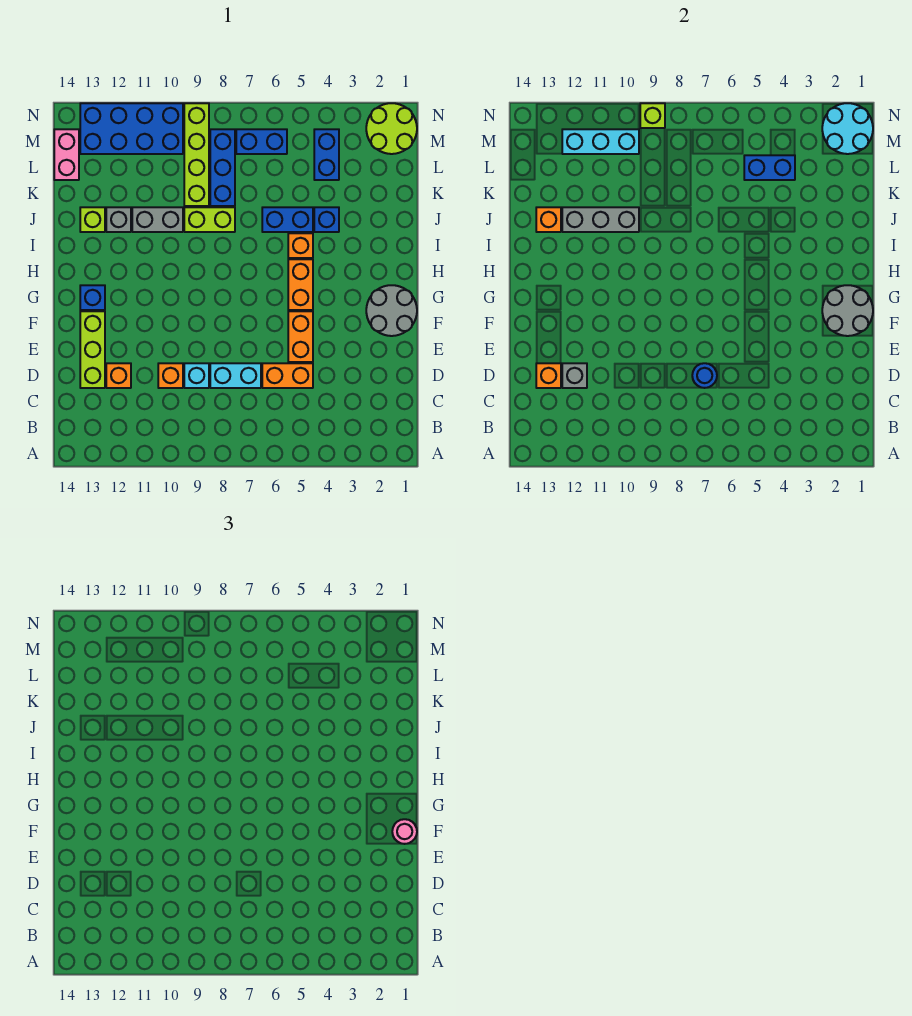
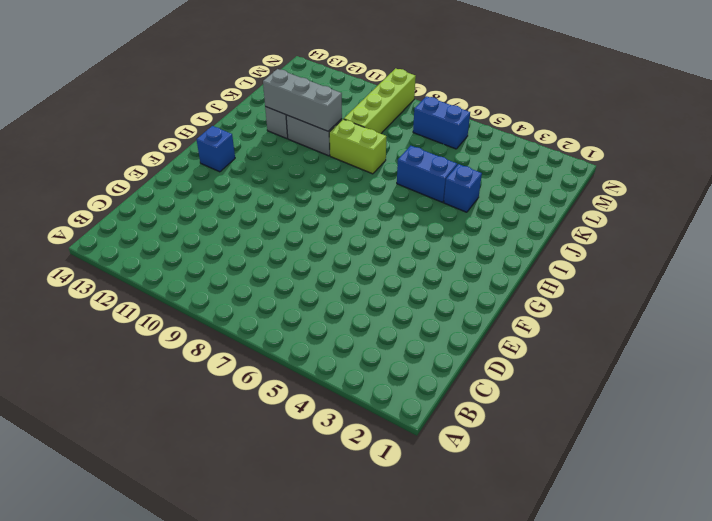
none -> orange 1x2 brick [262,363,313,388]
none -> cyan 1x2 brick [210,363,261,388]
none -> cyan 1x1 brick [184,363,209,388]
none -> orange 1x1 brick [158,363,183,388]

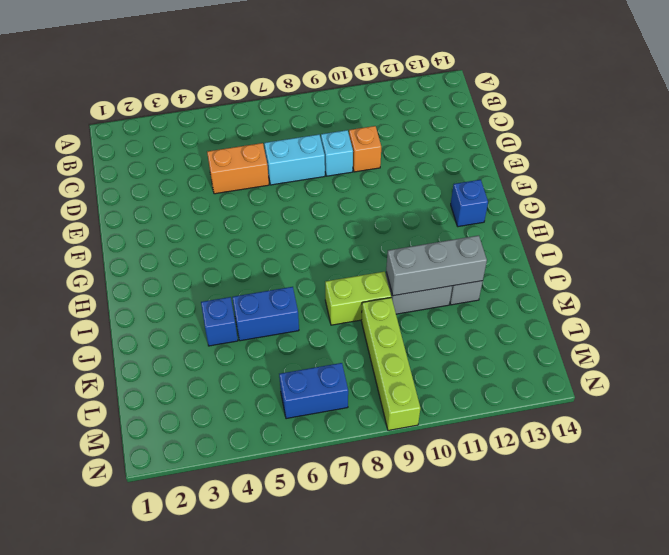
none -> orange 1x1 brick [106,363,131,388]
none -> lime 1x3 brick [80,311,105,388]
none -> orange 1x2 brick [288,311,313,362]
none -> grey 2x2 round brick [366,285,417,336]

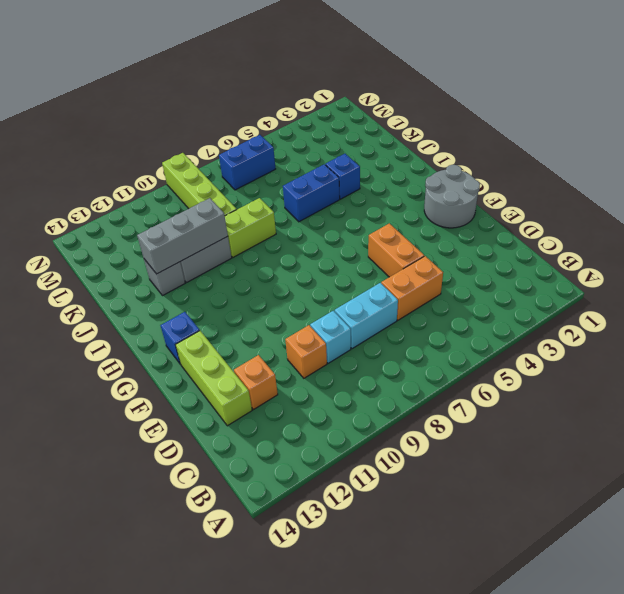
none -> orange 1x2 brick [288,259,313,310]
none -> orange 1x1 brick [288,233,313,258]
none -> lime 1x1 brick [80,207,105,232]
none -> blue 1x3 brick [210,129,235,206]

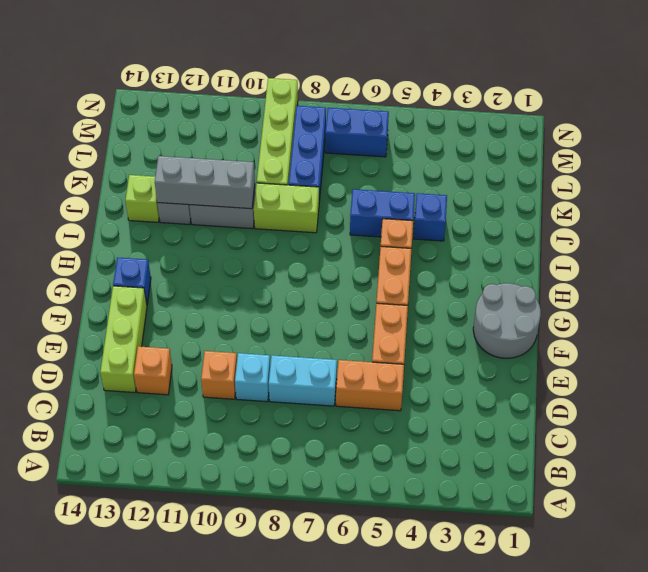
none -> blue 1x2 brick [314,129,339,180]
none -> pink 1x2 brick [54,129,79,180]
none -> lime 2x2 round brick [366,103,417,154]
none -> blue 2x4 brick [80,103,183,154]

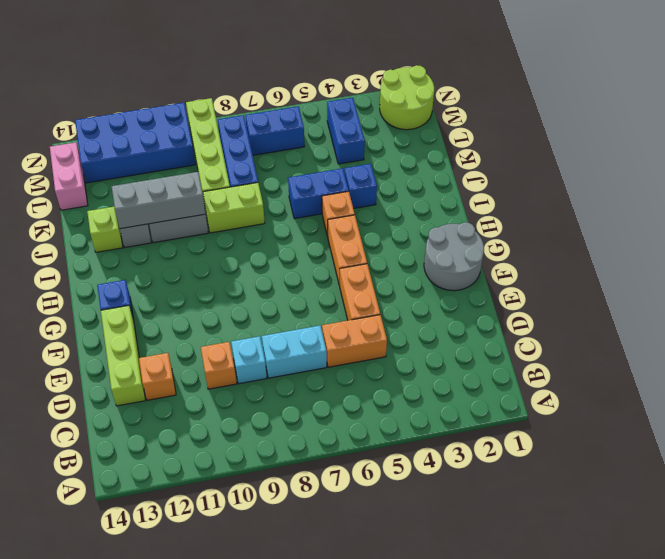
none -> blue 1x1 round brick [692,363,717,388]
none -> grey 1x1 brick [562,363,587,388]
none -> orange 1x1 brick [536,363,561,388]
none -> grey 2x2 round brick [822,285,873,336]

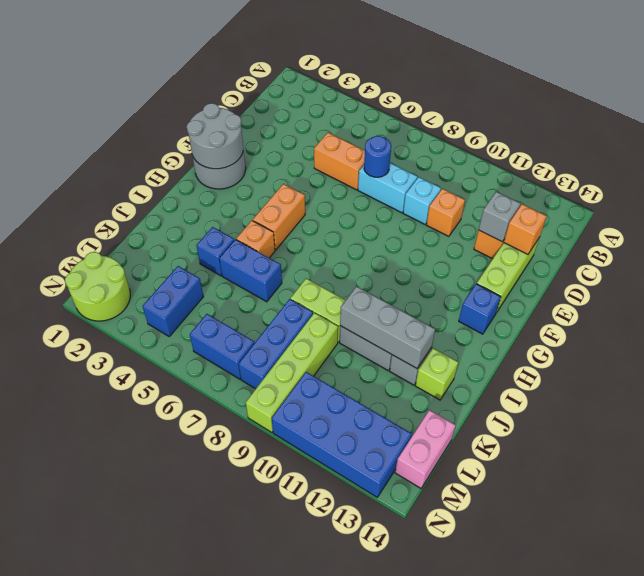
none -> orange 1x2 brick [288,311,313,362]
none -> orange 1x1 brick [536,207,561,232]
none -> blue 1x2 brick [744,155,795,180]
none -> cyan 2x2 round brick [822,103,873,154]

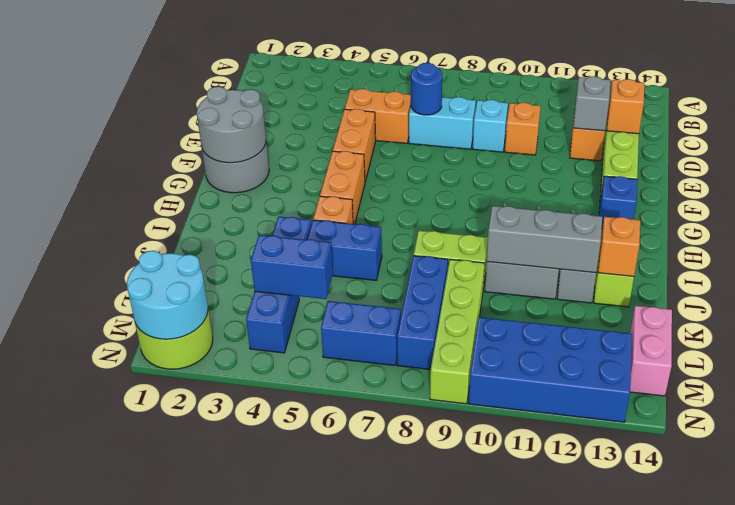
none -> cyan 1x3 brick [562,129,639,154]
none -> lime 1x1 brick [640,103,665,128]
none -> pink 1x1 round brick [392,819,417,844]

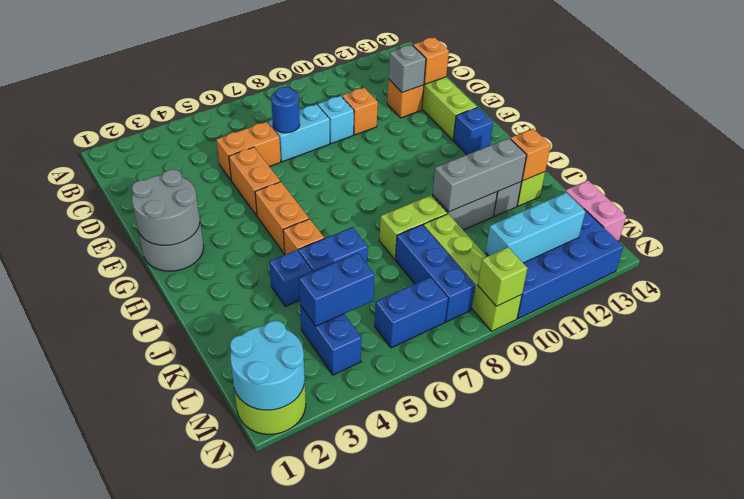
none -> pink 1x1 round brick [392,819,417,844]

